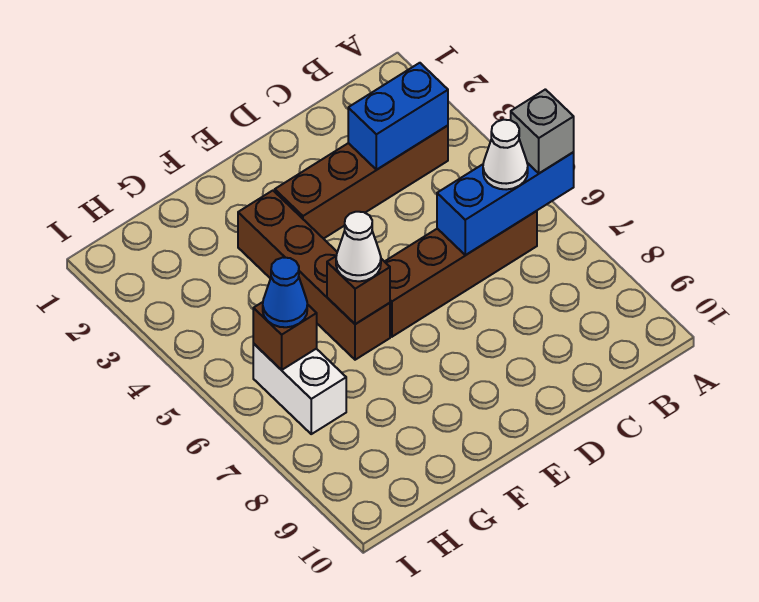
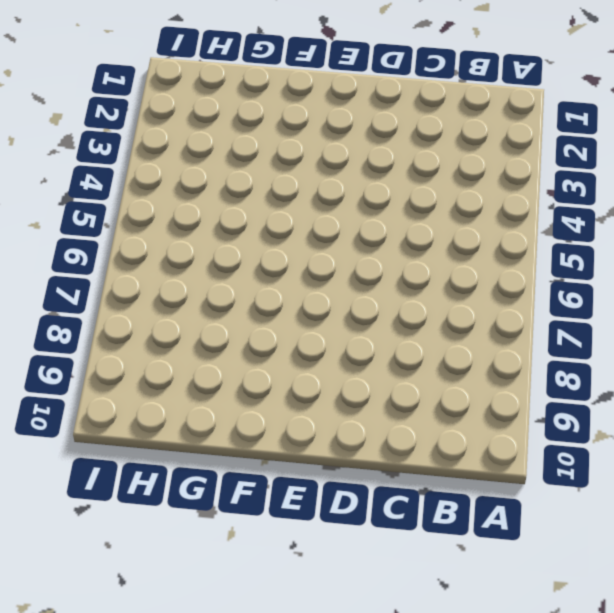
none -> brown 1x4 brick [275,126,448,239]
none -> brown 1x4 brick [385,211,537,337]
none -> brown 1x4 brick [238,191,390,360]

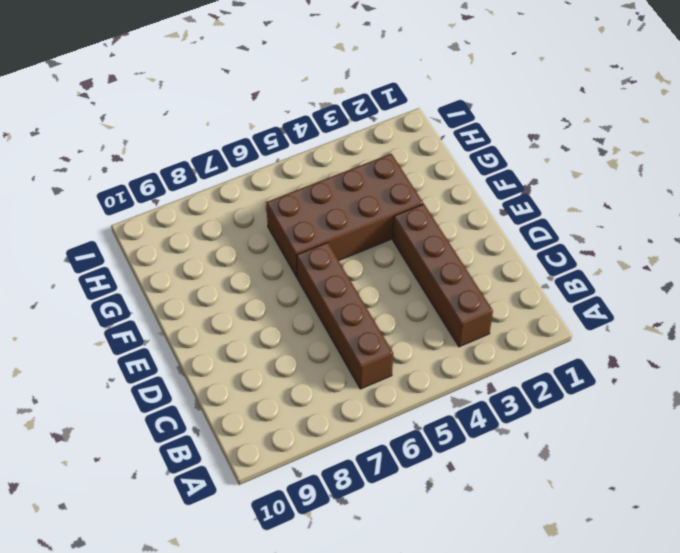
brown 2x4 brick [266,154,423,277] -> brown 1x4 brick [238,191,390,360]
none -> white 1x2 brick [253,344,346,434]
none -> blue 1x3 brick [437,152,574,255]
none -> blue 1x2 brick [348,63,448,170]

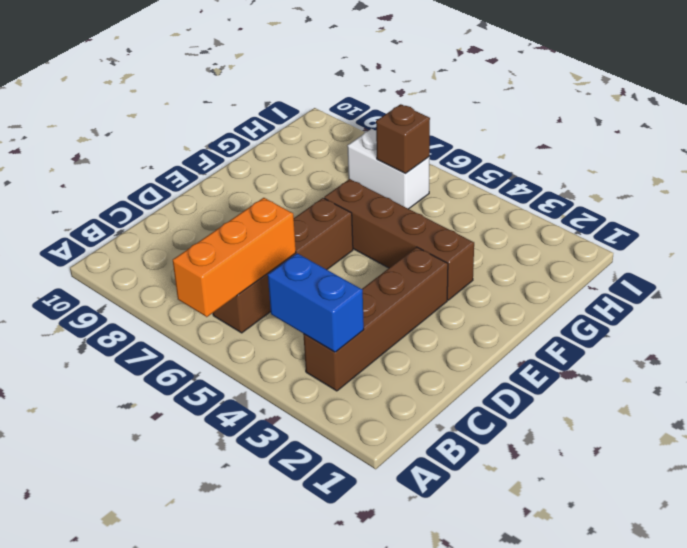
orange 1x3 brick [173,198,296,317] -> blue 1x3 brick [437,152,574,255]
blue 1x2 brick [268,253,364,352] -> blue 1x2 brick turned to [348,63,448,170]
none -> brown 1x1 brick [327,256,390,324]
none -> grey 1x1 brick [511,89,574,173]
none -> white 1x1 cone [483,120,528,190]

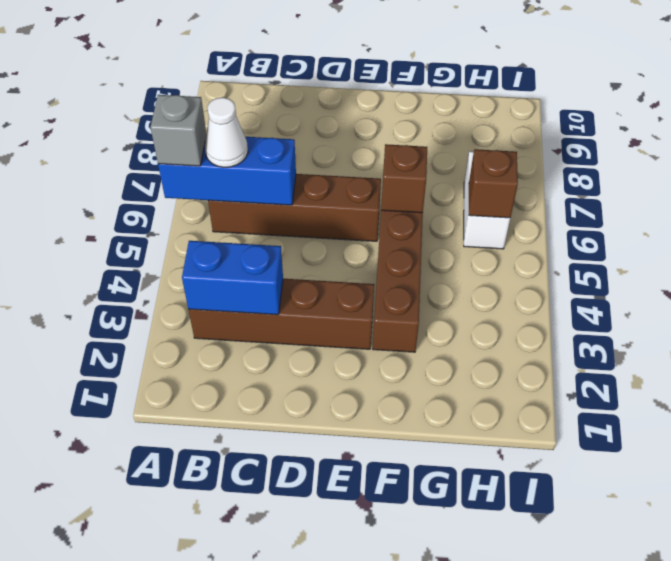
none -> white 1x1 cone [336,212,381,281]
none -> blue 1x1 cone [263,258,307,327]

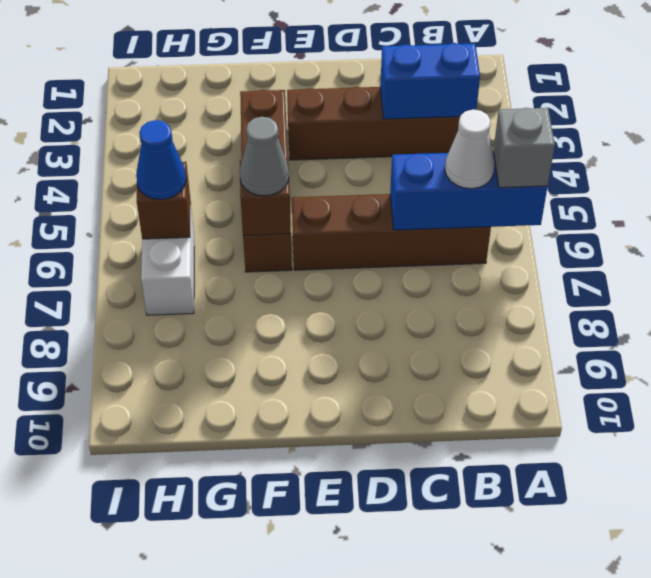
grey 1x1 cone [240,117,289,196] -> white 1x1 cone [336,212,381,281]

